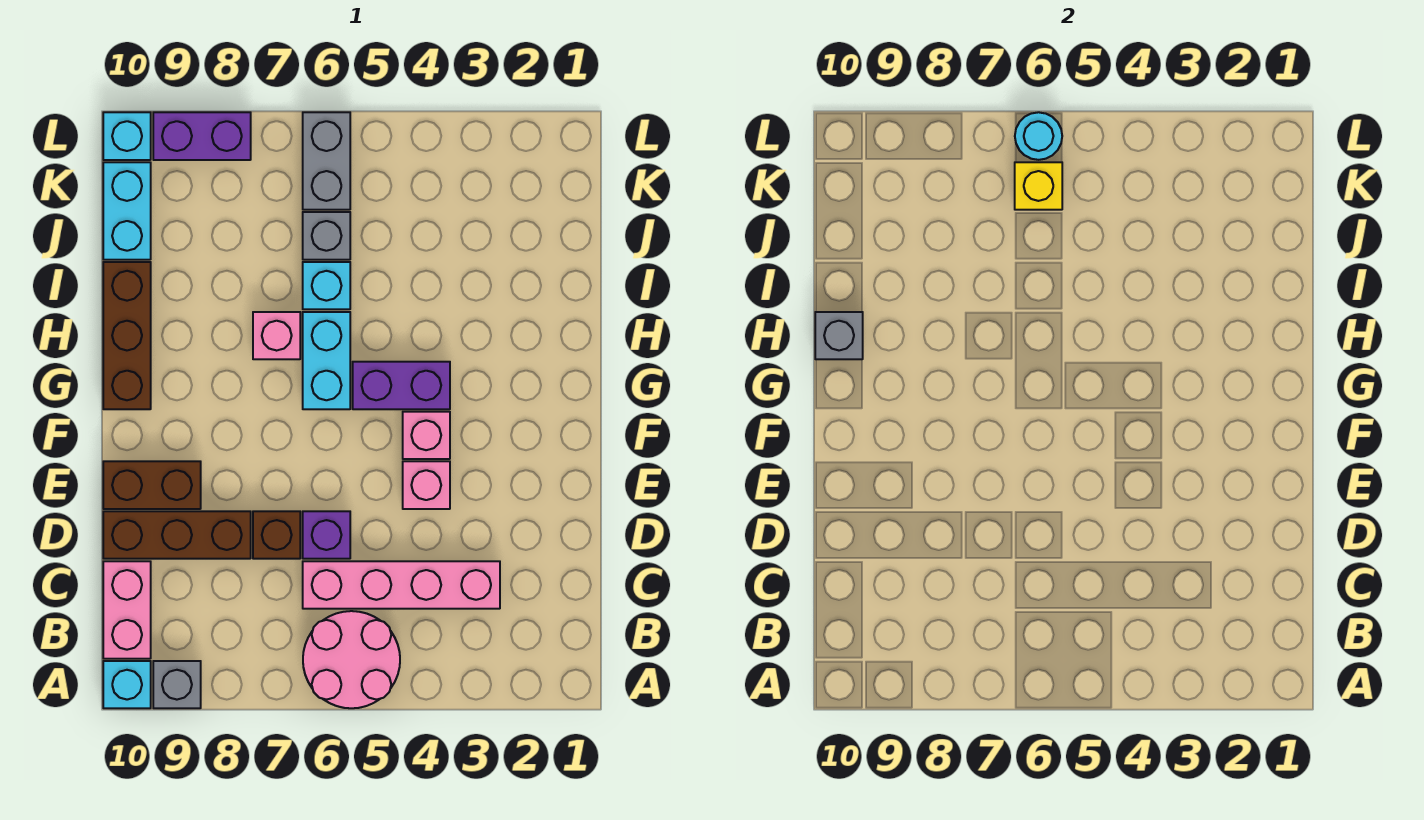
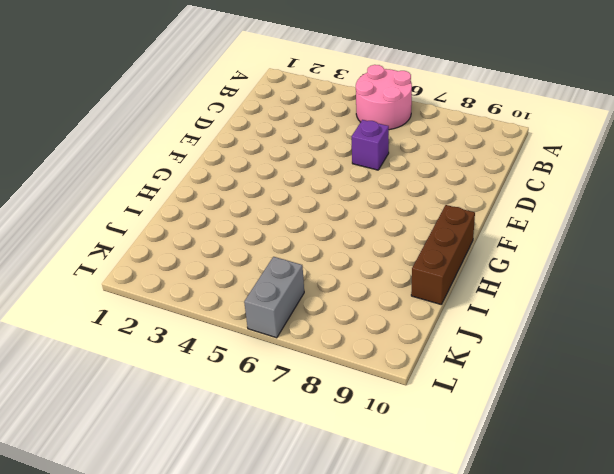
none -> grey 1x1 brick [153,661,201,708]
none -> cyan 1x1 brick [103,661,151,708]
none -> pink 1x2 brick [103,561,151,659]

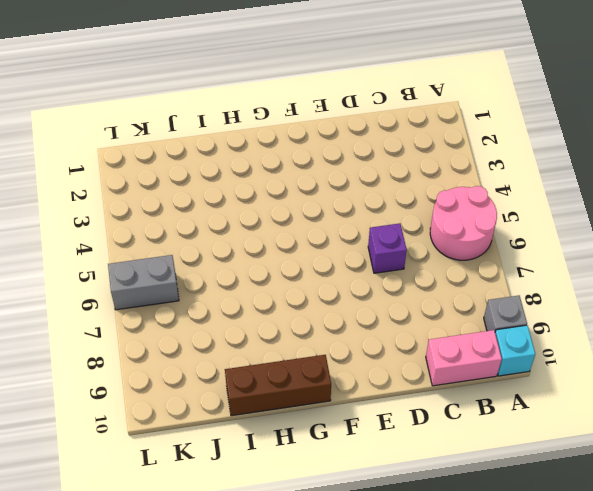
none -> pink 1x4 brick [303,561,500,609]
none -> brown 1x1 brick [253,511,300,559]
none -> brown 1x3 brick [103,511,251,559]

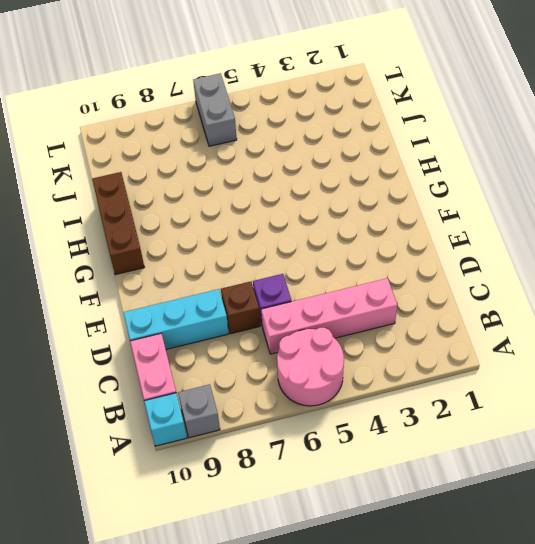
cyan 1x3 brick [123,289,229,349] -> brown 1x3 brick [103,511,251,559]
none -> pink 1x1 brick [403,461,450,509]
none -> brown 1x2 brick [103,461,201,509]
none -> pink 1x1 brick [403,412,450,459]

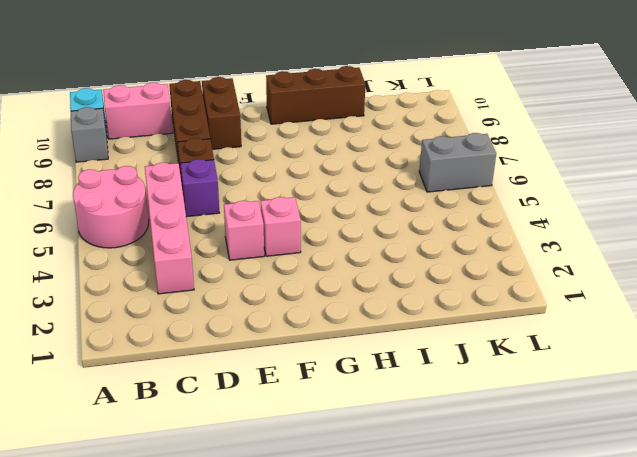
none -> purple 1x2 brick [353,362,450,409]
none -> cyan 1x2 brick [303,312,350,409]
none -> pink 1x1 brick [253,312,300,359]

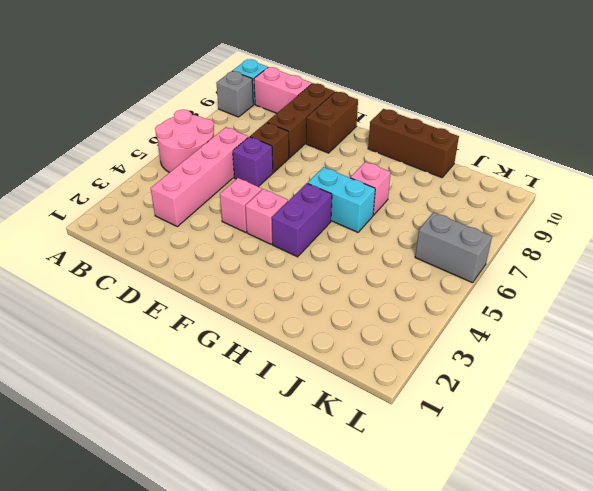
none -> cyan 1x1 brick [303,262,350,309]
none -> grey 1x1 brick [303,212,350,260]
none -> cyan 1x2 brick [103,162,151,260]

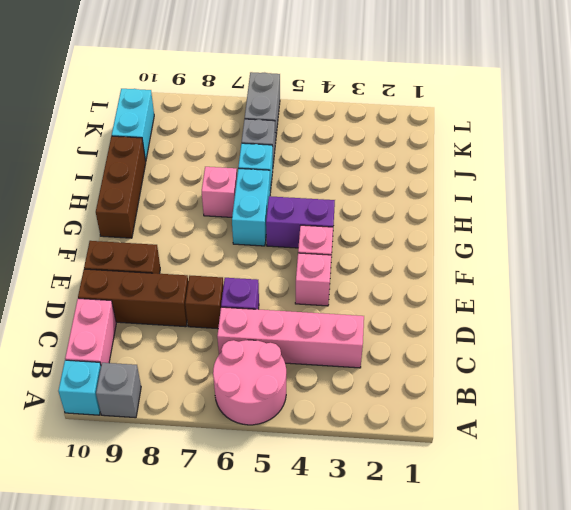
none -> purple 1x2 brick [153,112,251,160]
none -> cyan 1x1 brick [103,112,151,160]
none -> grey 1x1 brick [815,312,863,359]

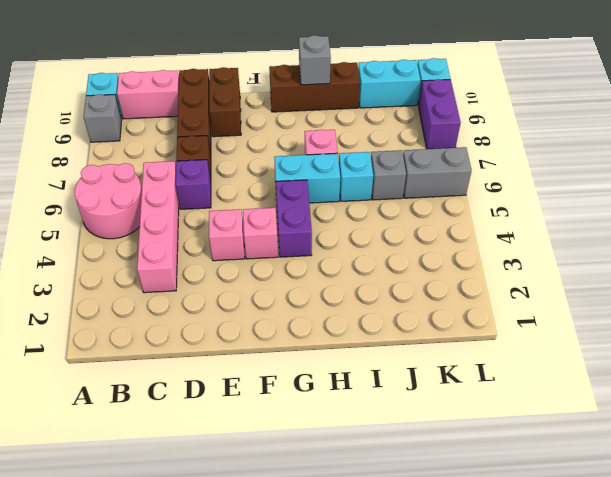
none -> yellow 1x1 brick [1015,162,1062,210]
none -> cyan 1x1 round brick [1015,112,1062,160]

